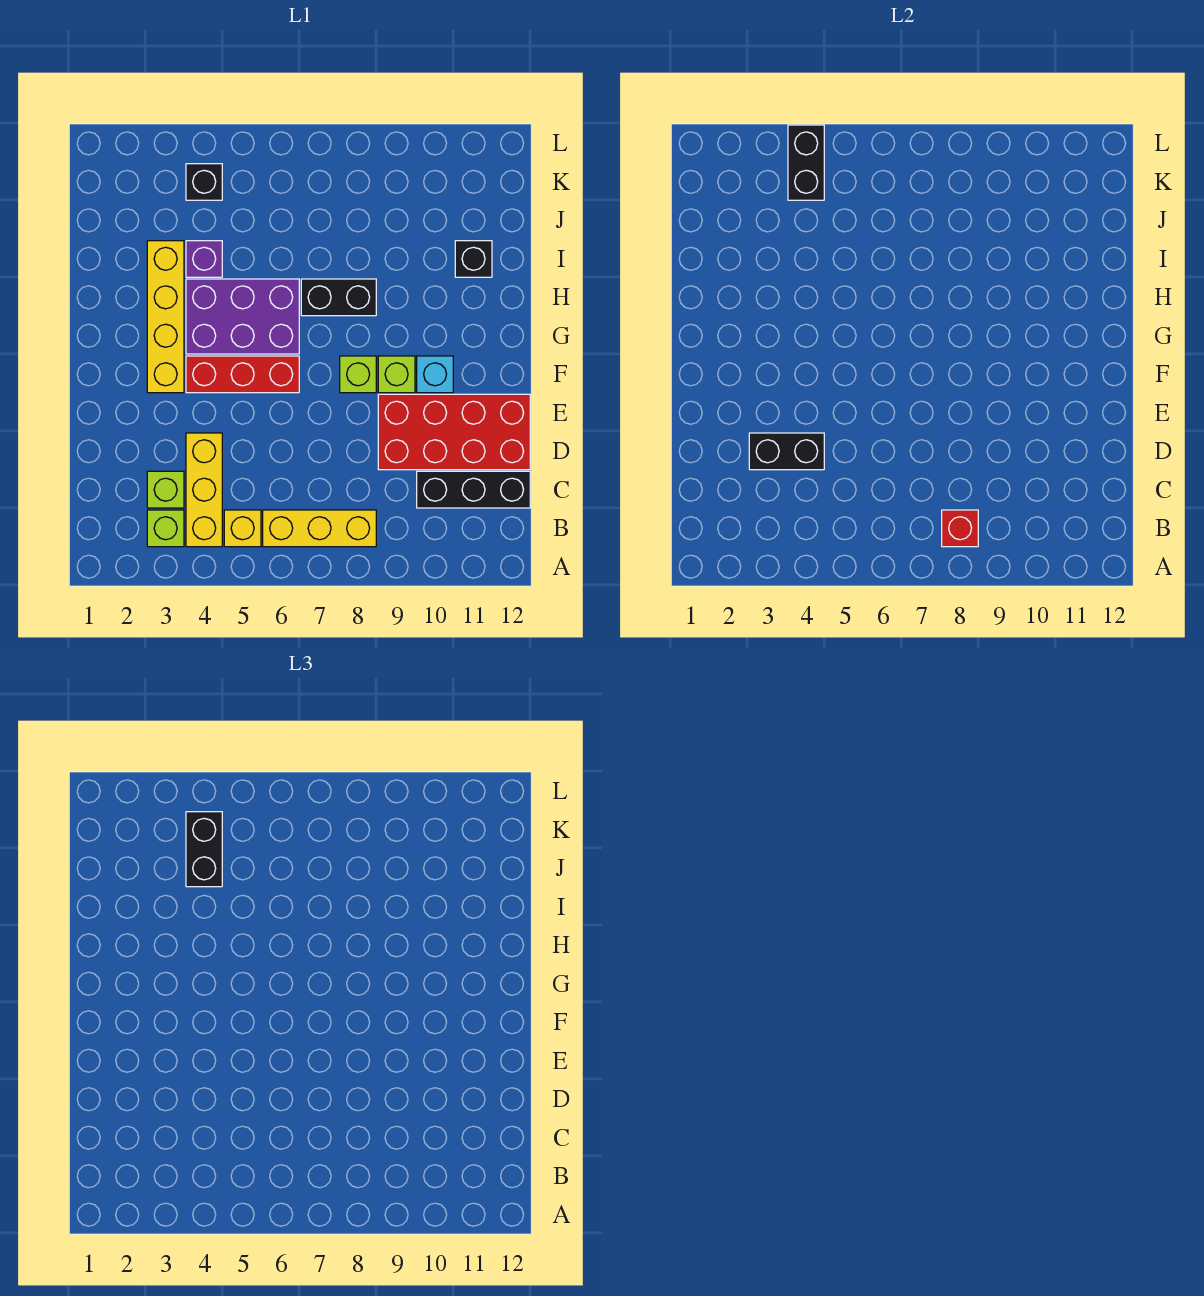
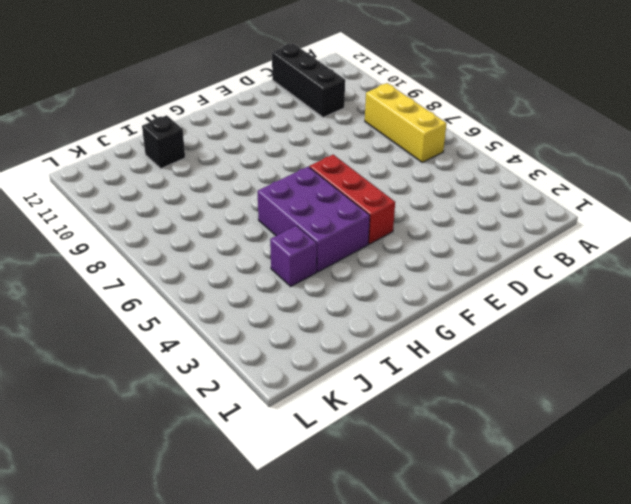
none -> lime 1x1 brick [147,510,184,547]
none -> yellow 1x3 brick [186,433,222,547]
none -> yellow 1x1 brick [224,510,261,547]

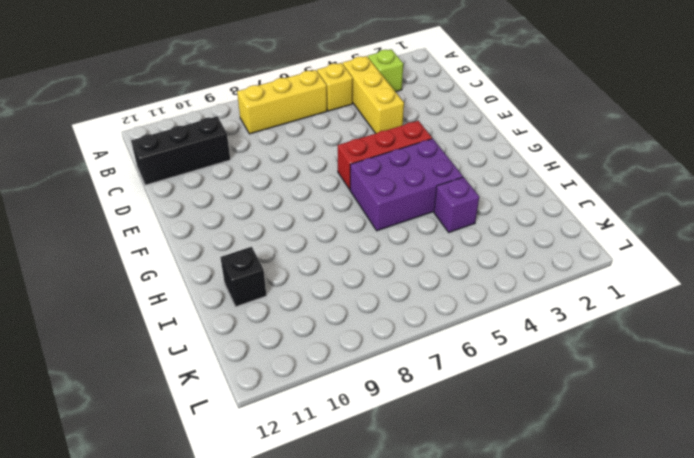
none -> lime 1x1 brick [147,471,184,508]
none -> red 2x4 brick [378,394,530,470]
none -> yellow 1x4 brick [147,241,184,393]

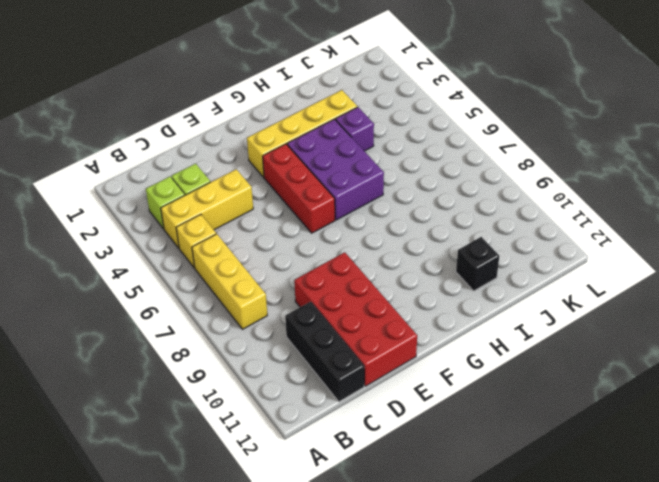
none -> lime 1x1 brick [340,356,376,393]
none -> lime 1x1 brick [378,356,415,393]
none -> cyan 1x1 brick [417,356,453,393]

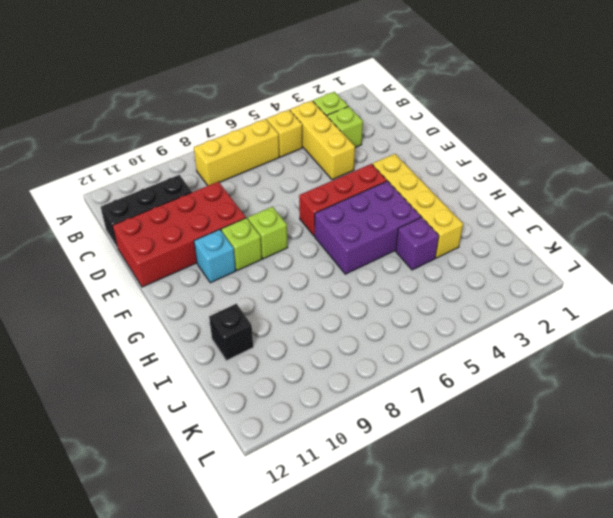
none -> black 1x2 brick [301,279,376,316]
none -> black 1x1 brick [186,164,222,200]
none -> red 1x1 brick [942,510,978,547]

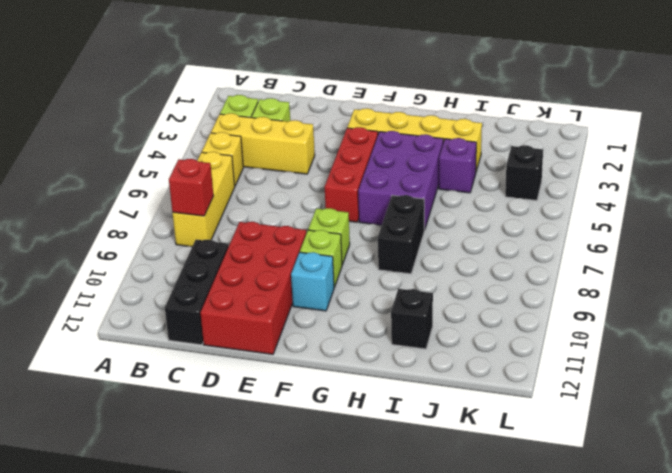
none -> black 1x2 brick [749,433,824,470]
none -> black 1x2 brick [788,125,824,200]
none -> black 1x2 brick [186,812,222,887]

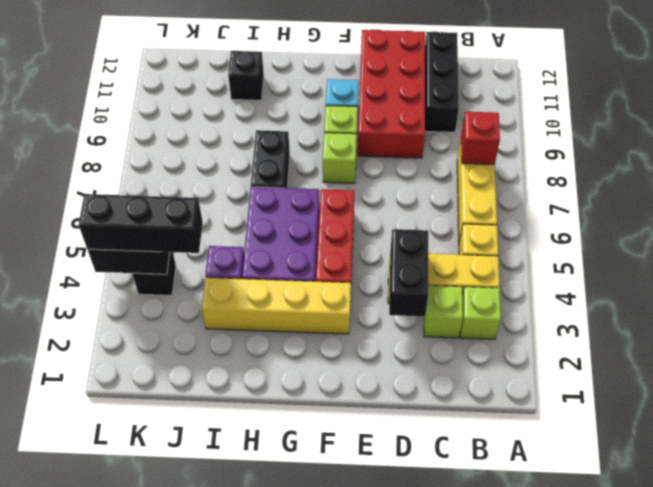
black 1x3 brick [79,194,203,253] -> black 1x2 brick [186,812,222,887]

